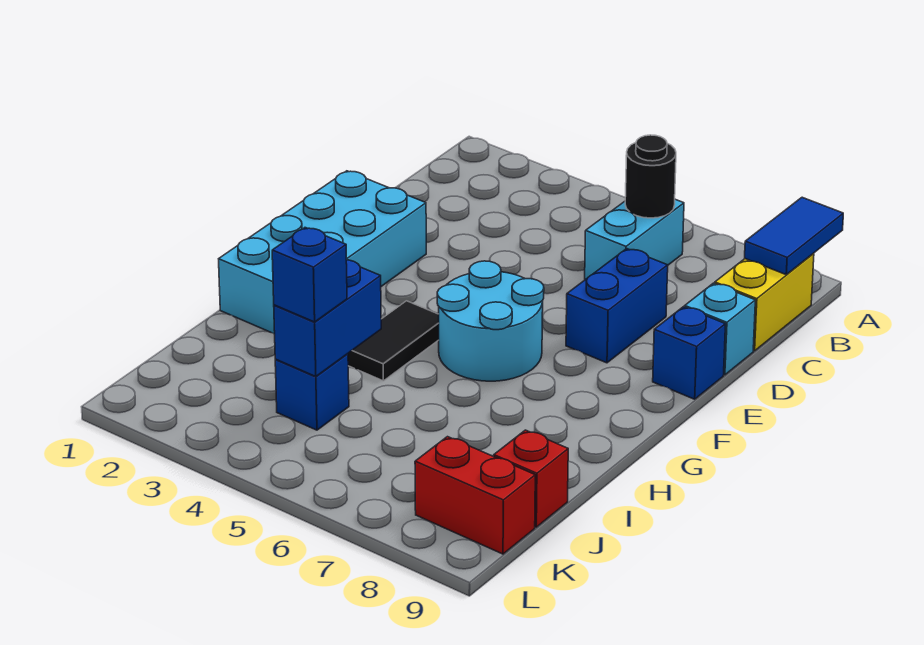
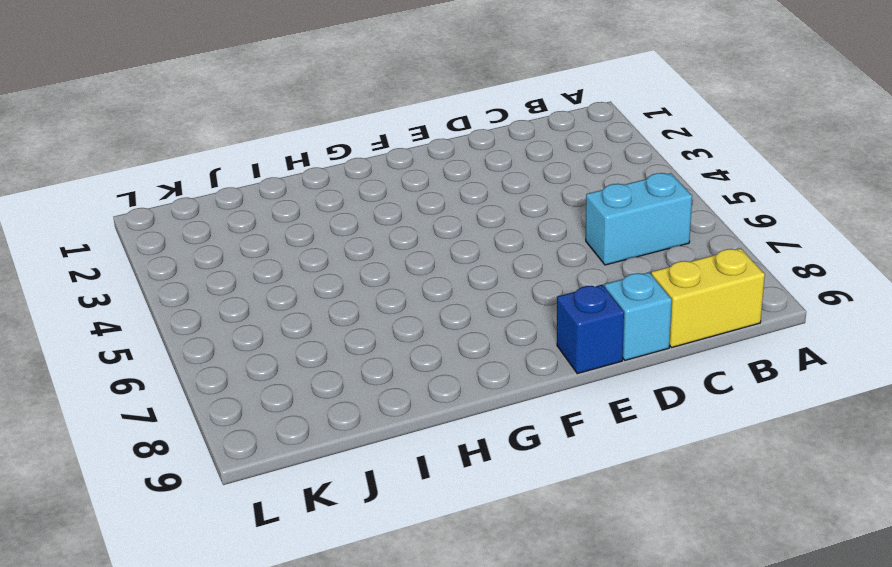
none -> blue 1x2 brick [566,249,668,363]
none -> cyan 2x4 brick [219,171,426,334]
none -> cyan 2x2 round brick [437,261,544,381]

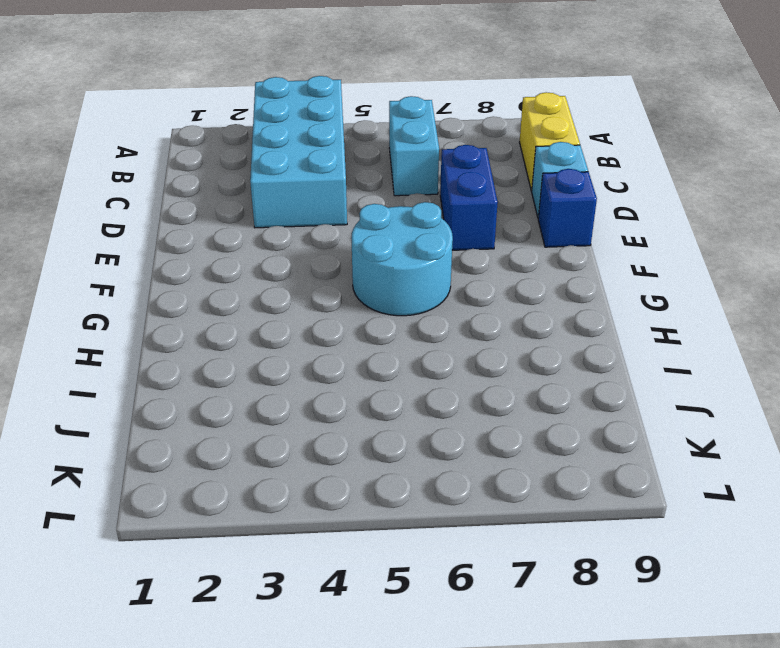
cyan 2x4 brick [250,76,347,228] -> cyan 2x4 brick moved to [219,171,426,334]
none -> black 1x2 tile [348,301,439,381]
none -> blue 1x1 brick [275,354,349,430]
none -> red 1x1 brick [494,430,568,527]

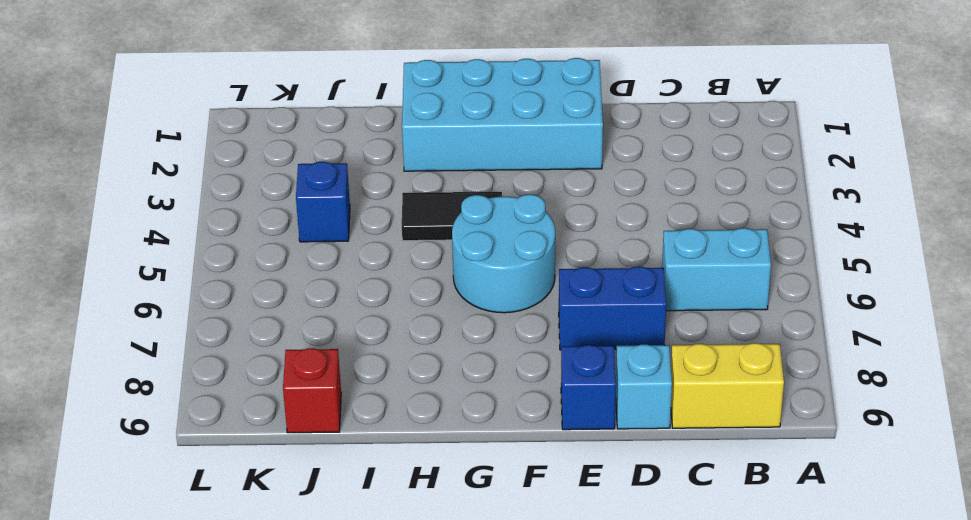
none -> red 1x2 brick [415,437,535,554]
none -> blue 1x2 tile [745,197,843,274]
none -> black 1x1 round brick [625,135,676,218]

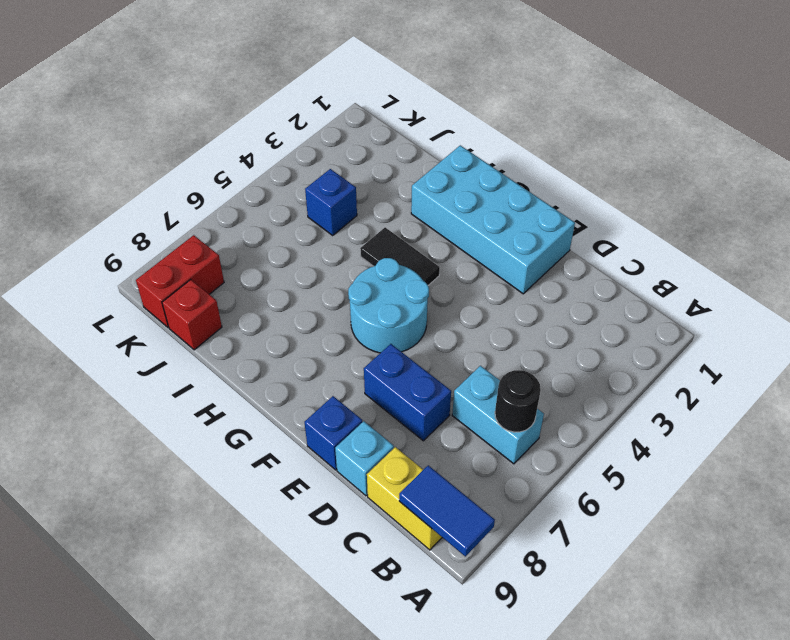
none -> blue 1x2 brick [274,260,381,377]
none -> blue 1x1 brick [272,228,347,322]

